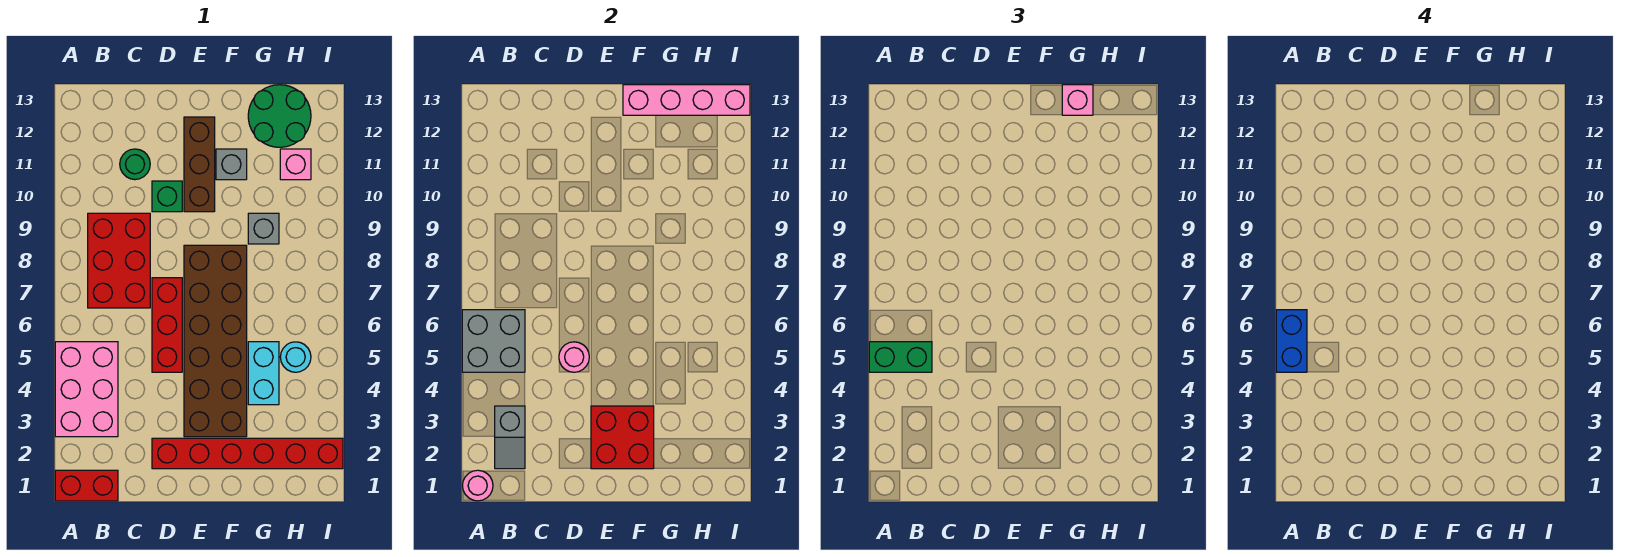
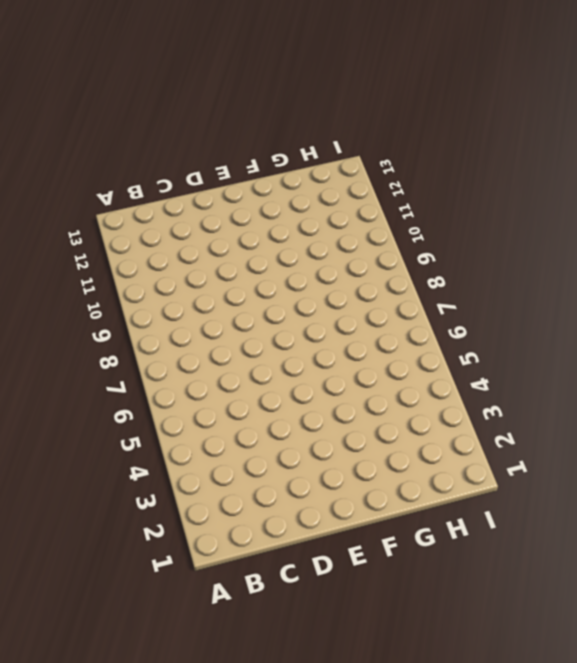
none -> red 1x2 brick [55,470,118,501]
none -> pink 2x3 brick [55,342,118,437]
none -> red 2x3 brick [88,213,150,308]

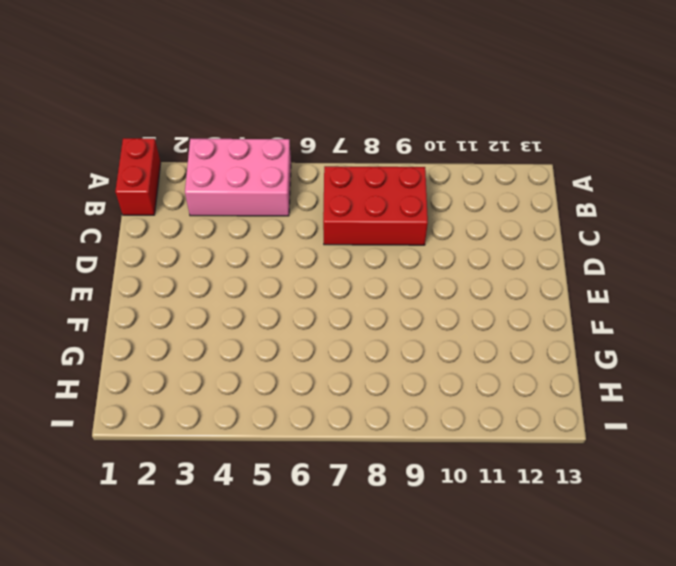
none -> green 1x1 round brick [120,149,150,180]
none -> red 1x6 brick [152,438,343,469]
none -> red 1x3 brick [152,278,182,372]

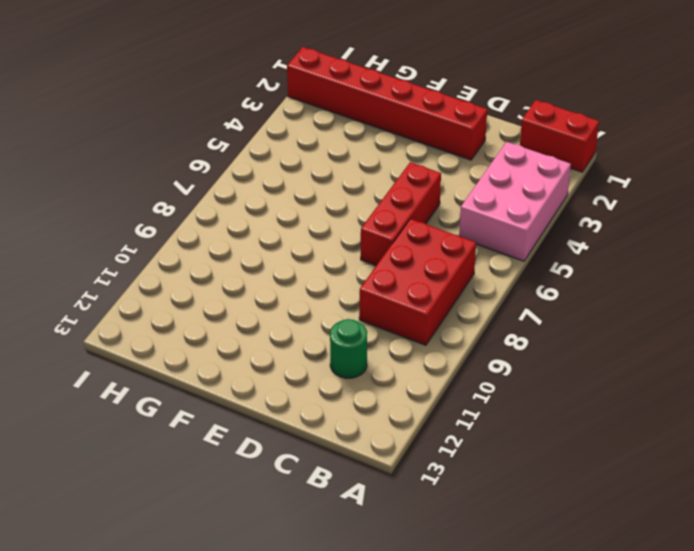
none -> green 1x1 brick [152,181,182,212]
none -> brown 2x6 brick [184,245,247,437]
none -> brown 1x3 brick [184,117,215,212]

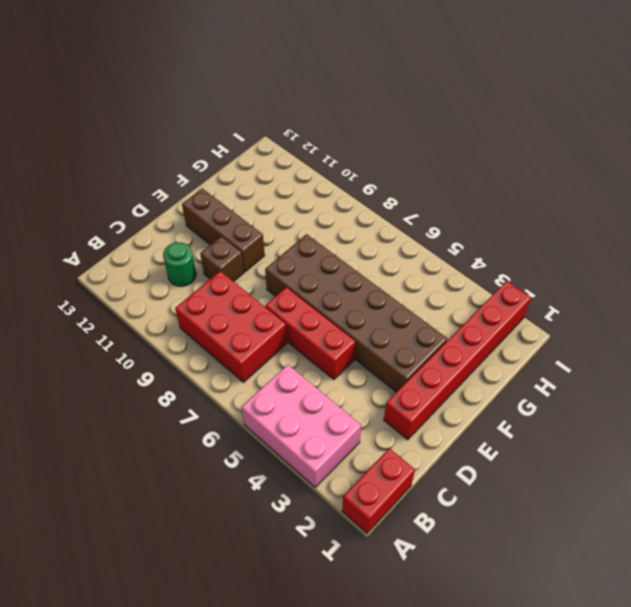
brown 1x1 brick [200,237,244,282] -> green 1x1 brick [152,181,182,212]
none -> grey 1x1 brick [216,149,247,180]
none -> cyan 1x2 brick [248,342,279,405]
none -> grey 1x1 brick [248,213,279,244]

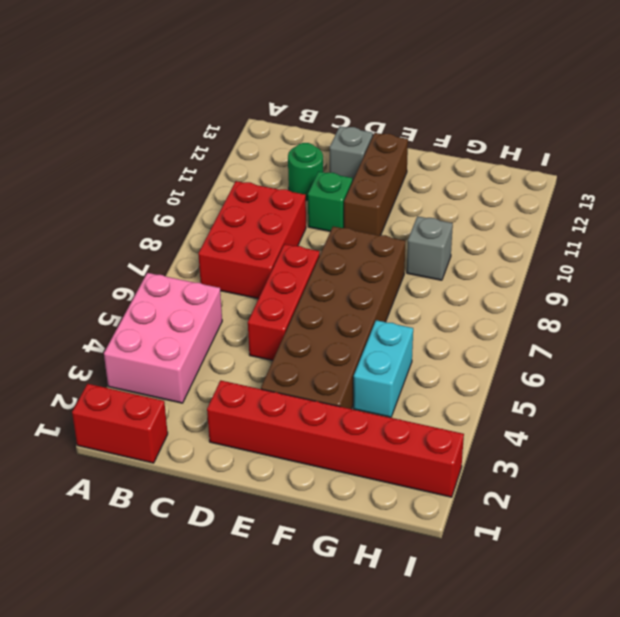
grey 1x1 brick [330,126,373,182] -> grey 1x1 brick moved to [216,149,247,180]
none -> green 2x2 round brick [248,85,311,147]
none -> cyan 1x1 round brick [280,342,311,372]
none -> pink 1x1 brick [280,149,311,180]

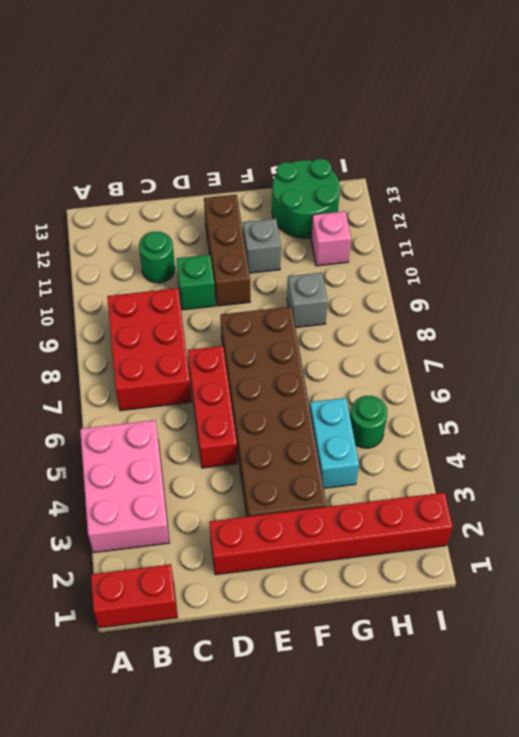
green 1x1 round brick [350,396,387,448] -> cyan 1x1 round brick [280,342,311,372]
none -> pink 1x1 round brick [462,470,493,501]
none -> grey 2x2 brick [462,310,525,372]
none -> grey 1x2 slope [495,406,525,469]

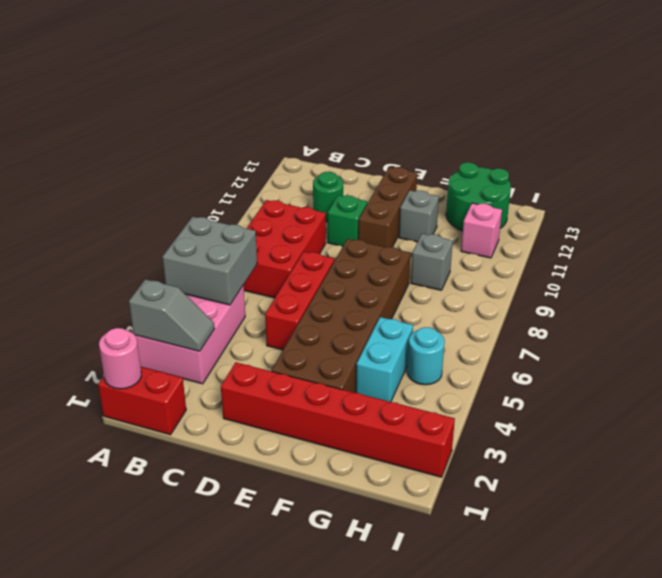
grey 1x2 slope [129,279,214,351] -> grey 1x2 slope turned to [495,406,525,469]
none -> pink 1x1 round brick [559,342,589,372]
none -> red 2x2 brick [591,406,654,469]
none -> pink 1x4 brick [623,85,750,115]

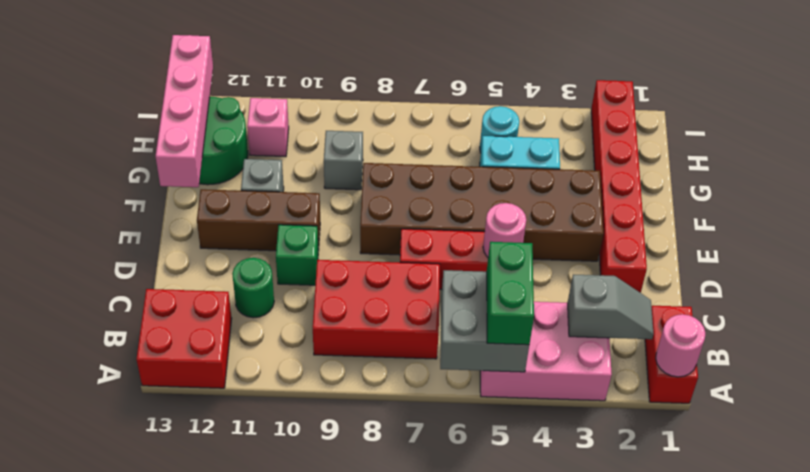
red 2x2 brick [136,289,232,388] -> red 2x2 brick moved to [591,406,654,469]
none -> pink 1x1 brick [1062,85,1093,115]
none -> blue 1x2 brick [1276,310,1307,372]

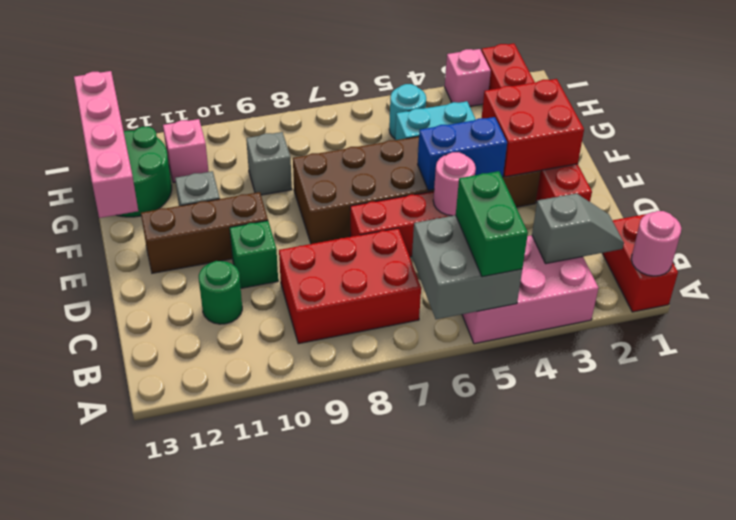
blue 1x2 brick [418,117,507,190] -> blue 1x2 brick moved to [1276,310,1307,372]
pink 1x1 brick [445,49,491,106] -> pink 1x1 brick moved to [1062,85,1093,115]

